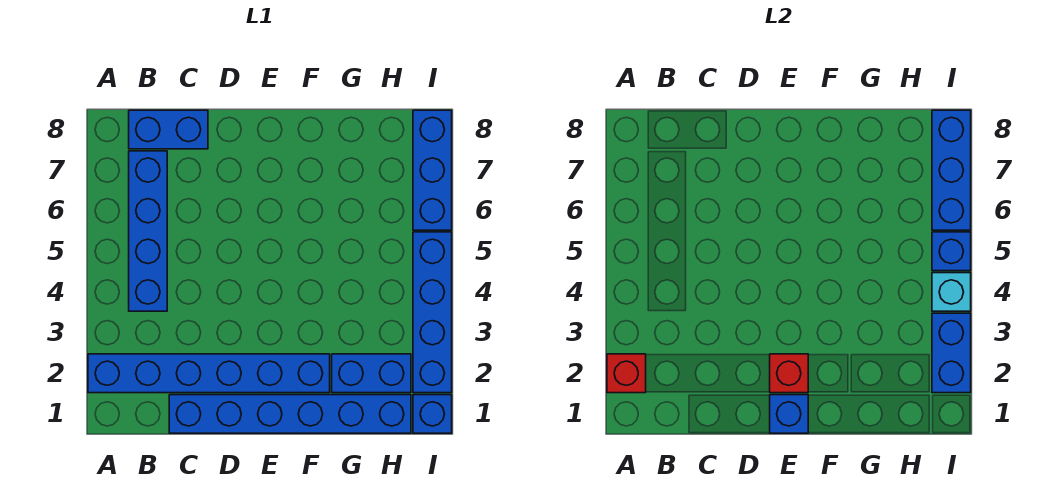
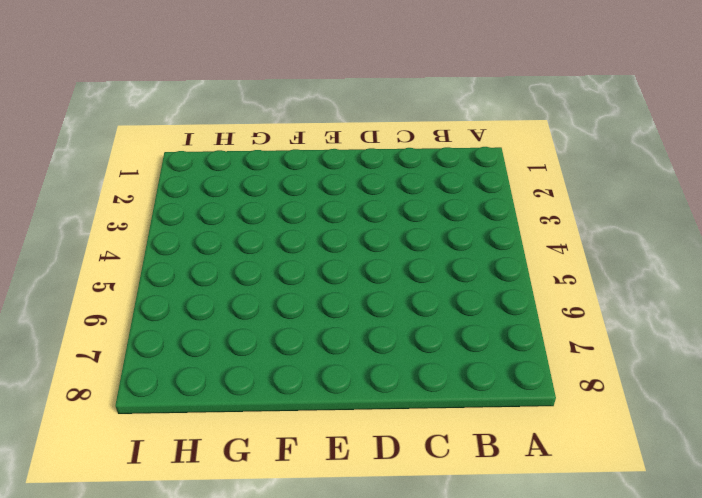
none -> blue 1x6 brick [88,354,330,393]
none -> blue 1x4 brick [129,151,167,311]
none -> blue 1x2 brick [129,110,208,149]

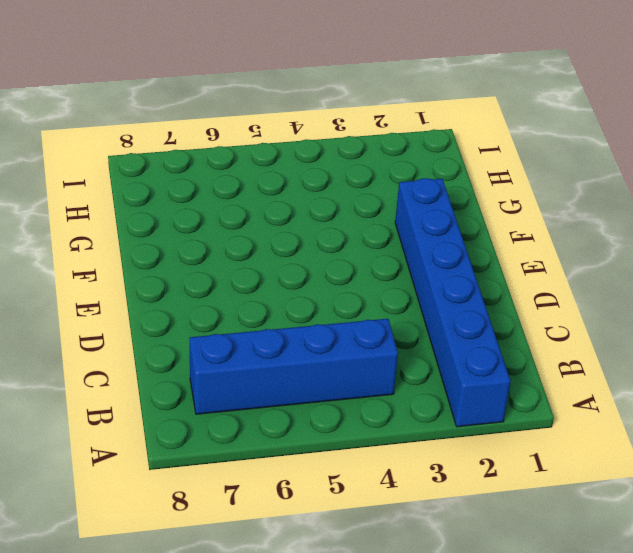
none -> blue 1x2 brick [129,110,208,149]
none -> blue 1x6 brick [169,395,411,433]
none -> blue 1x2 brick [332,354,411,393]

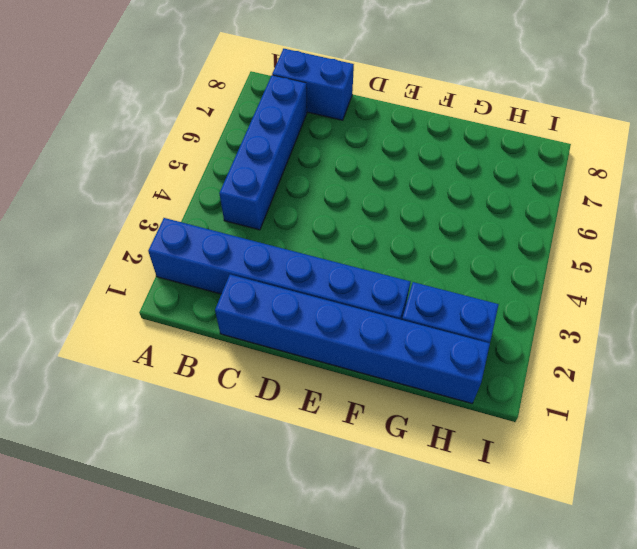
none -> blue 1x1 brick [413,395,452,433]
none -> blue 1x4 brick [413,232,452,393]
none -> blue 1x3 brick [413,110,452,230]

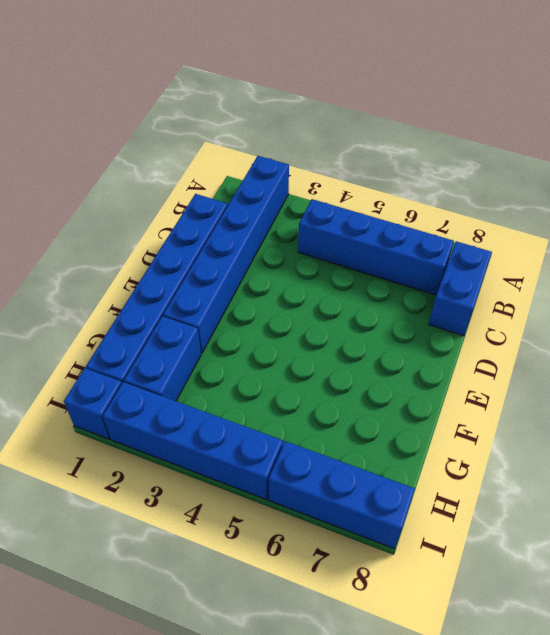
none -> red 1x1 brick [607,354,646,393]
none -> blue 1x1 brick [770,395,808,433]
none -> red 1x1 brick [770,354,808,393]

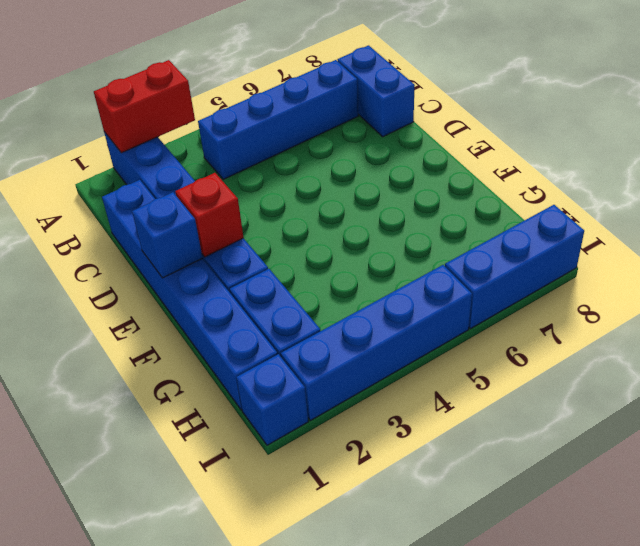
red 1x2 brick [94,60,195,153] -> red 1x1 brick [607,354,646,393]
none -> blue 1x2 brick [932,313,971,393]
none -> cyan 1x1 brick [932,273,971,311]
none -> blue 1x1 brick [932,232,971,271]

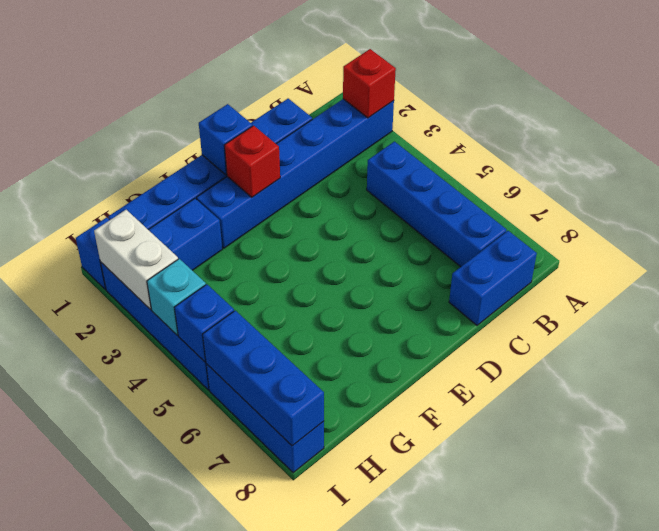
white 1x2 brick [94,210,178,310] -> blue 1x2 brick [932,313,971,393]

